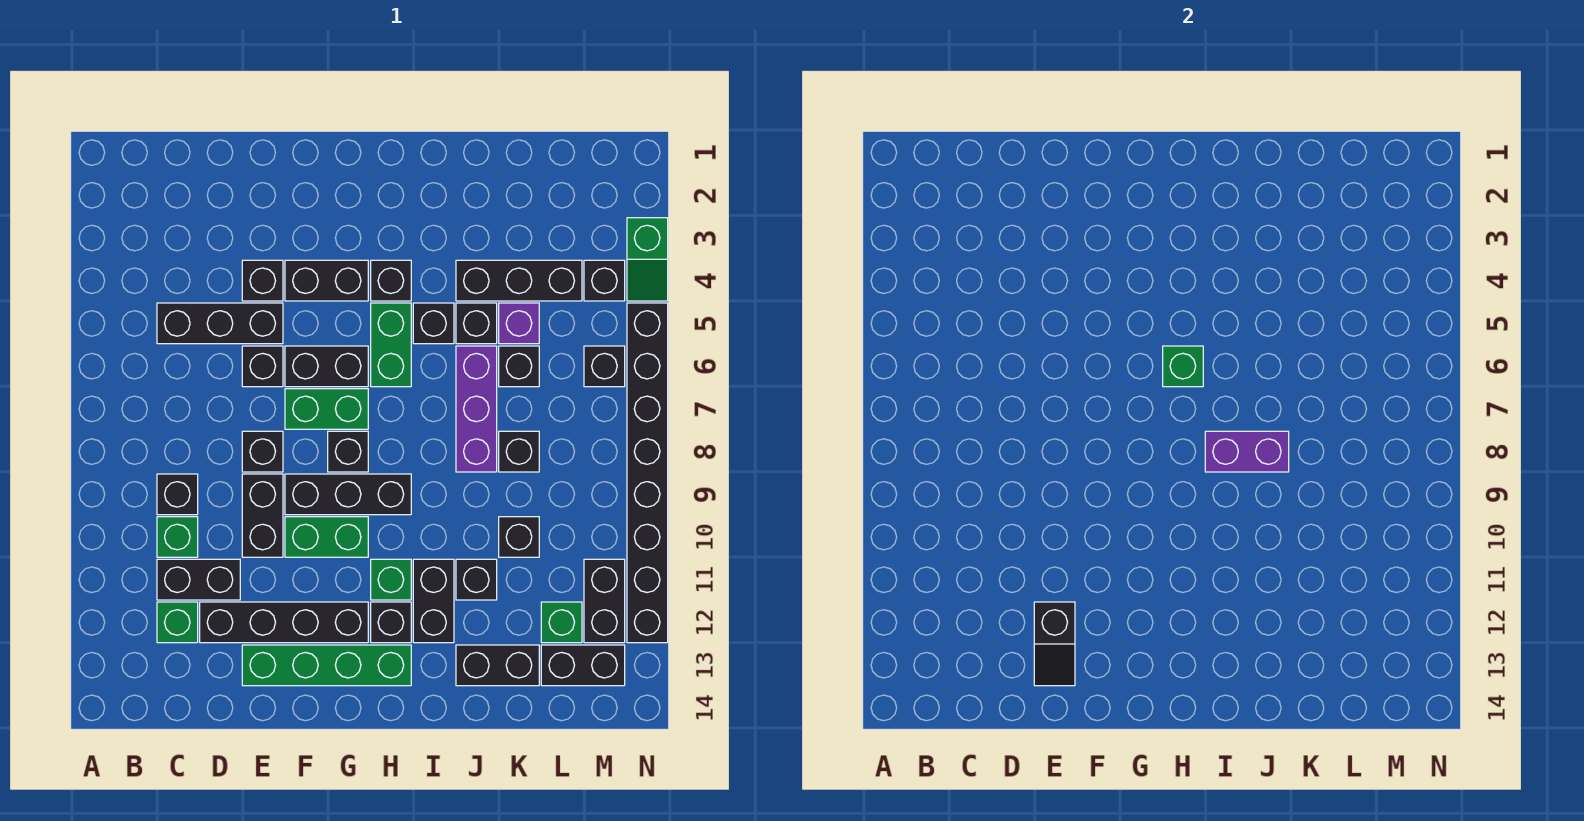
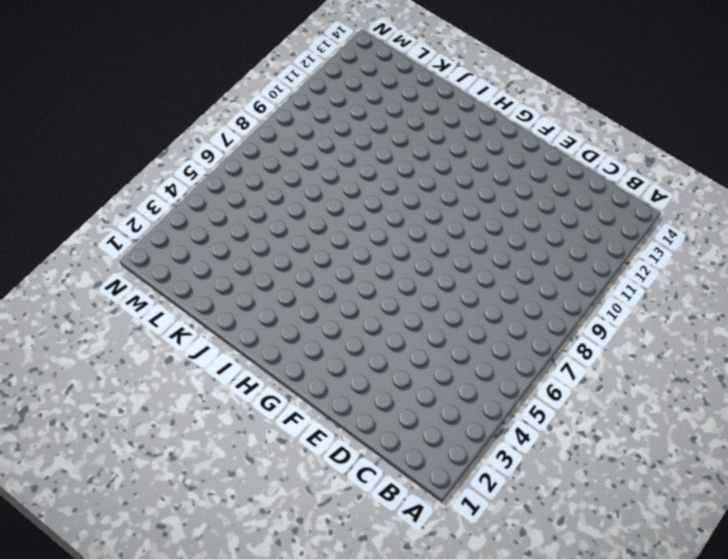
none -> black 1x3 brick [157,303,283,344]
none -> black 1x1 brick [157,474,198,515]
none -> green 1x1 brick [157,517,198,557]
none -> black 1x2 brick [157,559,240,600]

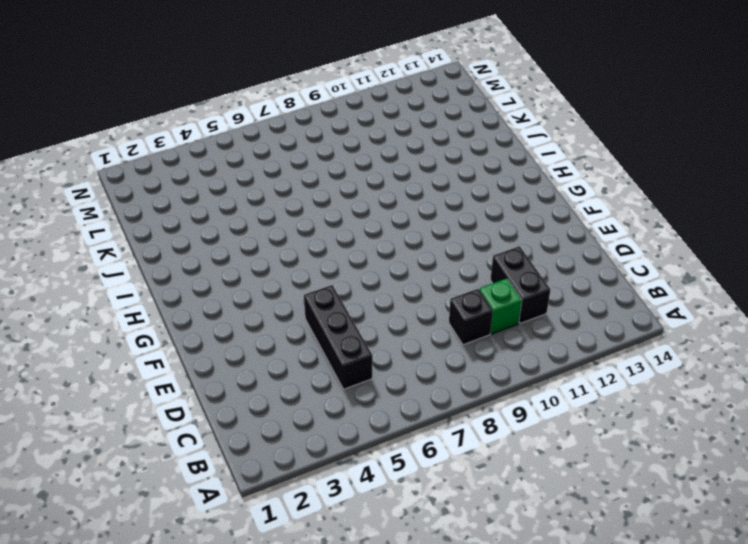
none -> green 1x1 brick [157,602,198,643]
none -> black 1x4 brick [200,602,368,643]
none -> black 1x1 brick [242,260,283,301]
none -> black 1x1 brick [242,346,283,387]

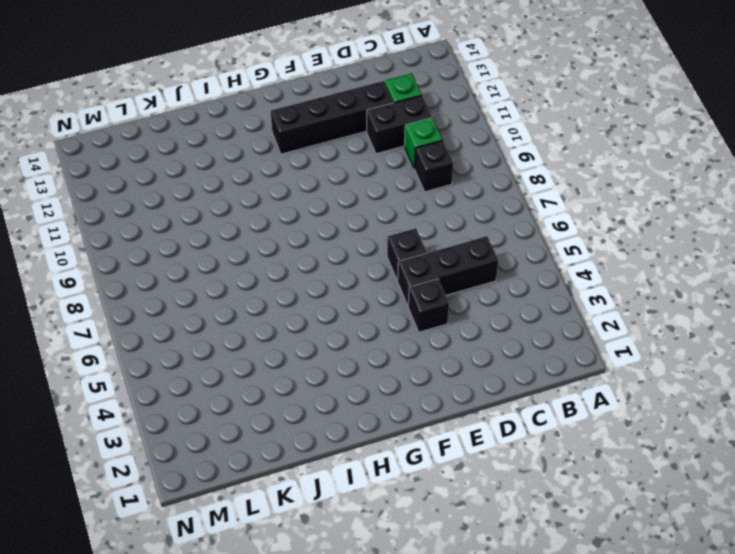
none -> black 1x1 brick [242,431,283,472]
none -> black 1x2 brick [242,474,283,557]
none -> green 1x4 brick [242,645,411,686]
none -> black 1x2 brick [285,260,368,301]

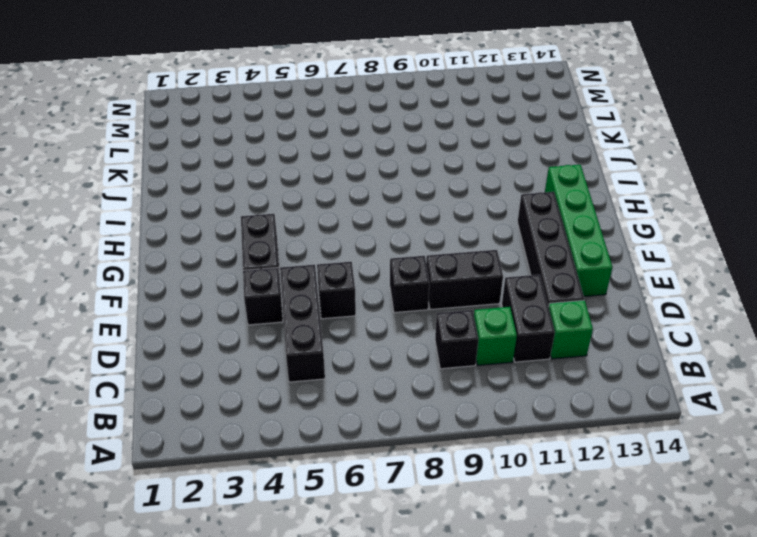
none -> black 1x2 brick [285,346,368,387]
none -> green 1x2 brick [285,389,368,429]
none -> black 1x3 brick [285,474,411,515]
none -> green 1x2 brick [285,517,368,557]

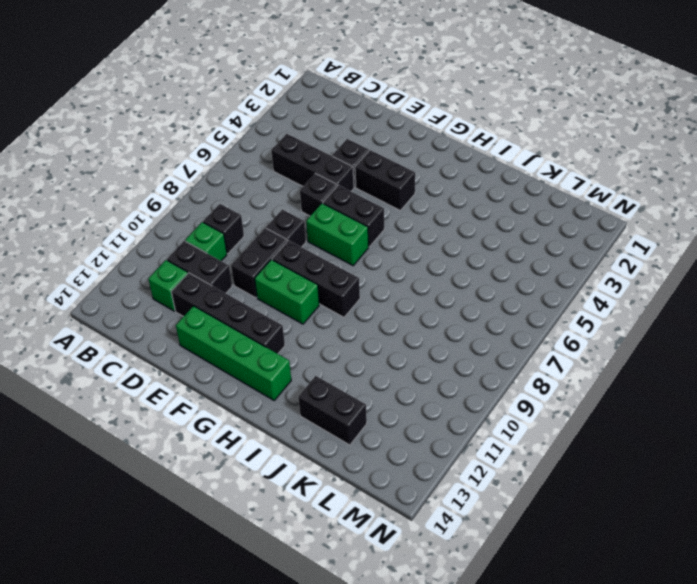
none -> black 1x1 brick [328,431,368,472]
none -> black 1x1 brick [371,260,411,301]
none -> green 1x2 brick [371,303,411,387]
none -> green 1x1 brick [371,559,411,600]

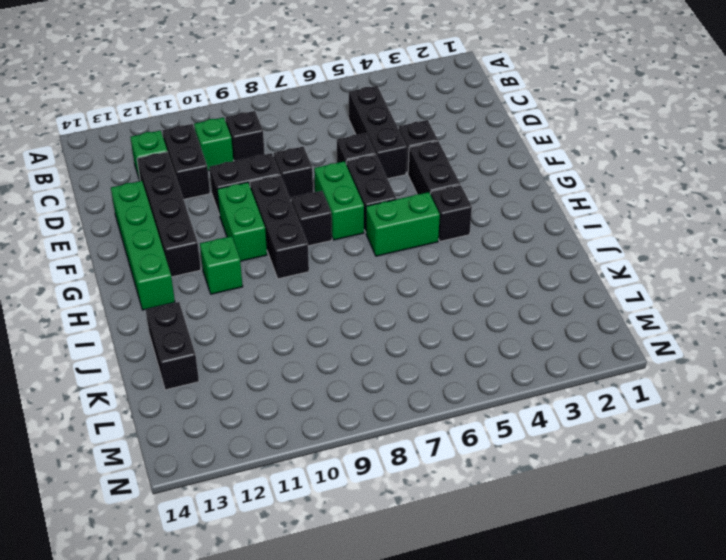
none -> black 1x1 brick [371,602,411,643]
none -> black 1x1 brick [413,303,454,344]
none -> black 1x2 brick [413,559,454,643]
none -> black 1x3 brick [456,260,582,301]

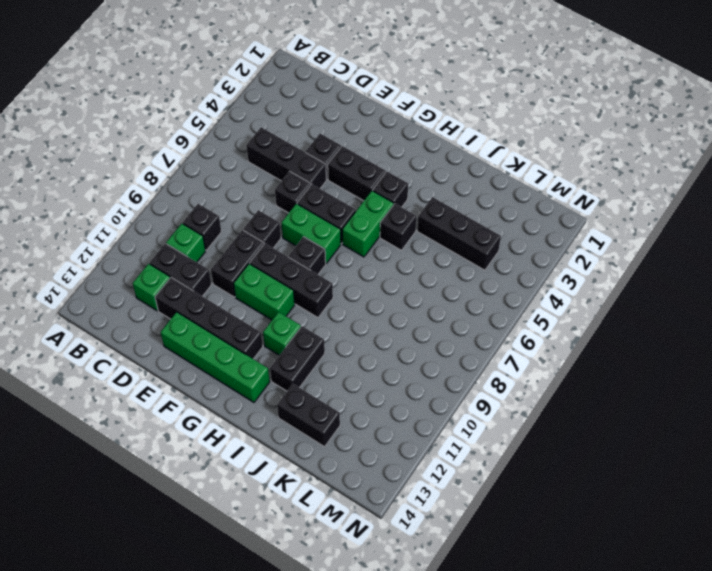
none -> black 1x1 brick [371,602,411,643]
none -> black 1x1 brick [456,303,497,344]
none -> purple 1x3 brick [456,346,497,472]
none -> black 1x1 brick [456,559,497,600]

